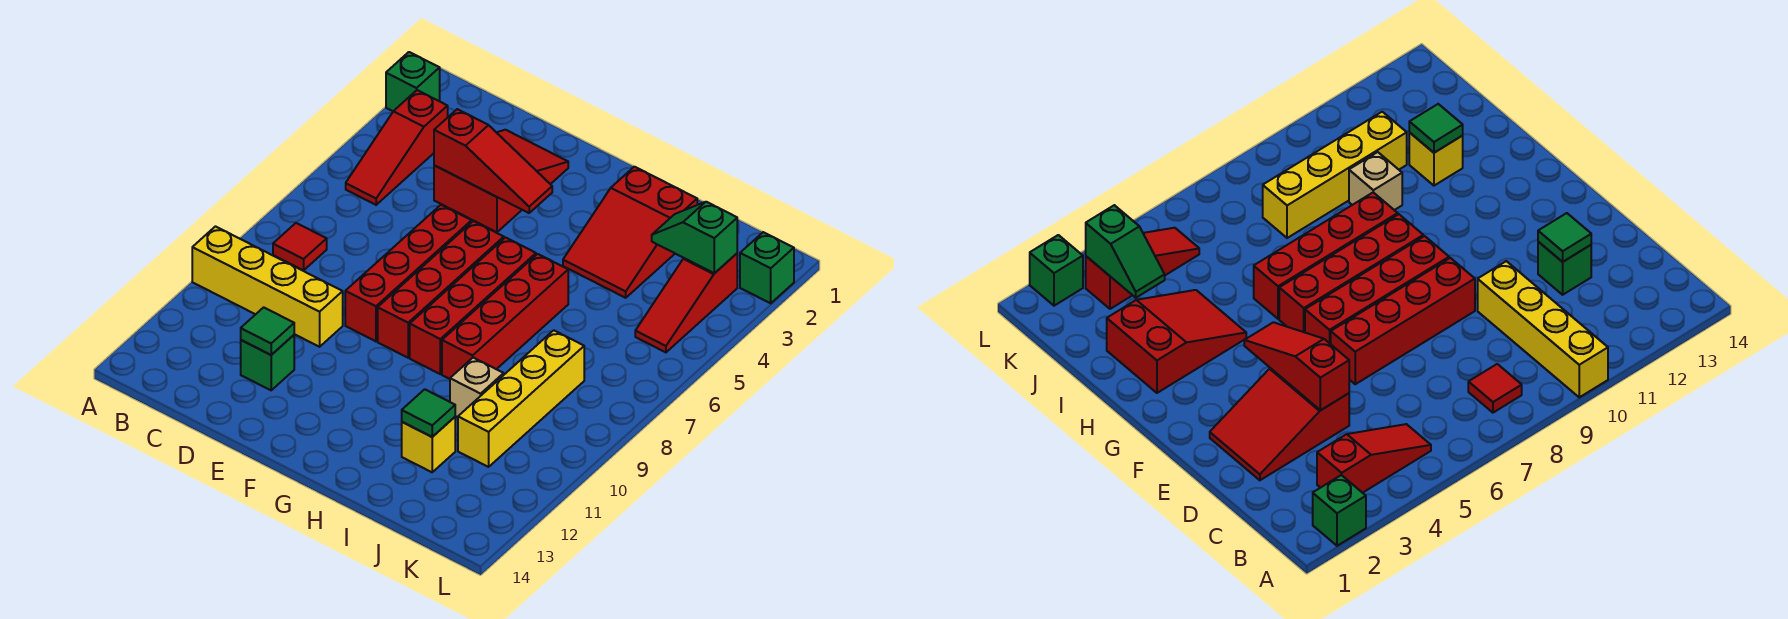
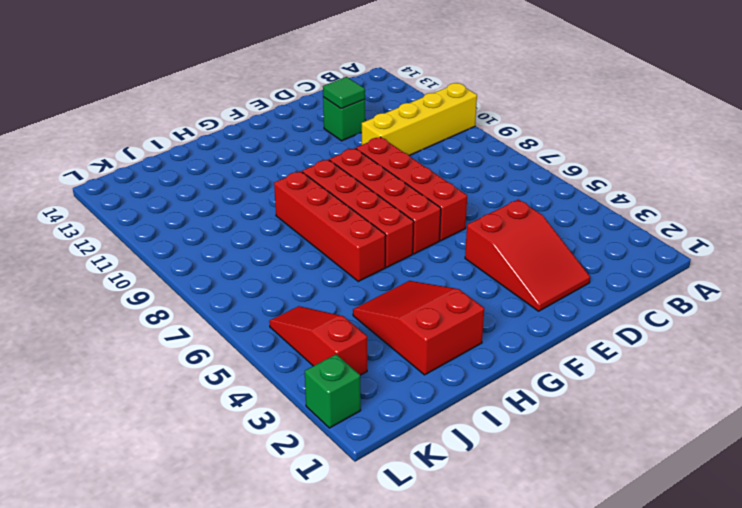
none -> green 1x1 brick [386,52,440,111]
none -> red 1x3 slope [346,90,448,205]
none -> red 1x1 tile [273,223,327,270]

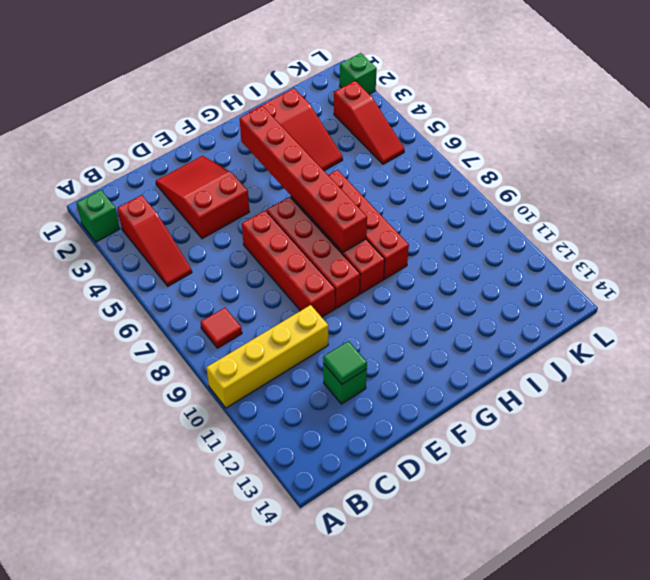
red 1x6 brick [240,106,367,252] -> none
none -> tan 1x1 brick [450,358,504,417]
none -> yellow 1x1 brick [402,417,455,472]
none -> yellow 1x4 brick [458,330,584,467]

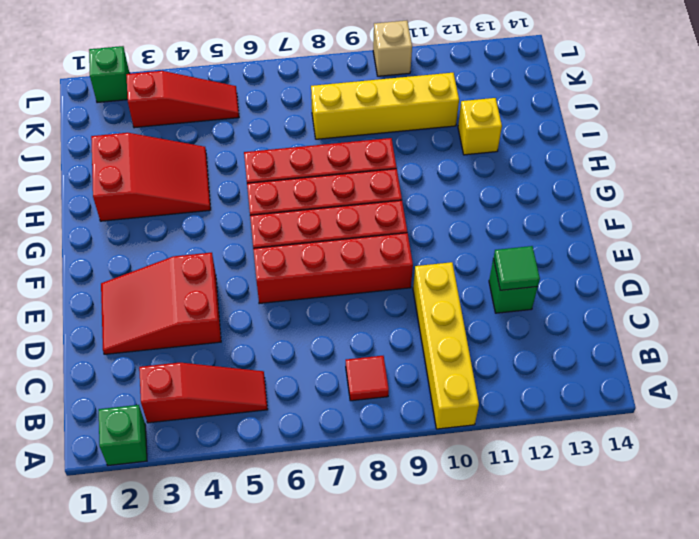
tan 1x1 brick [373,21,412,76] -> tan 1x1 brick moved to [450,358,504,417]
none -> red 1x3 slope [434,109,552,213]
none -> green 1x1 tile [402,389,455,437]
none -> green 1x2 slope [652,202,737,273]

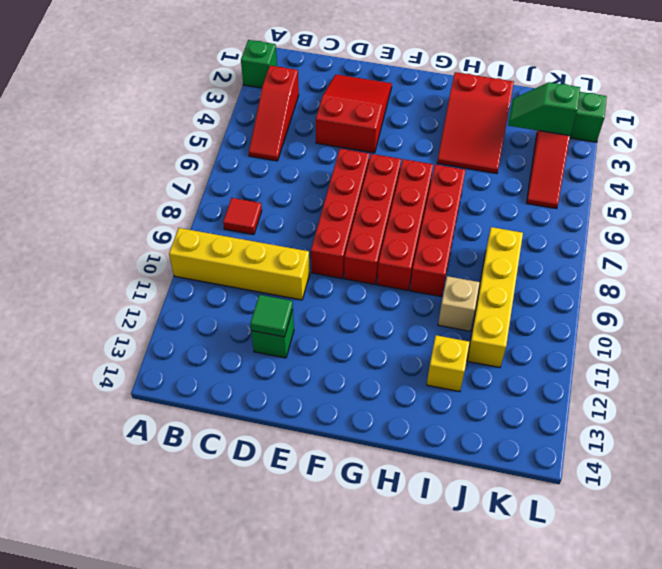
none -> red 1x3 slope [434,109,552,213]
none -> green 1x1 tile [402,389,455,437]

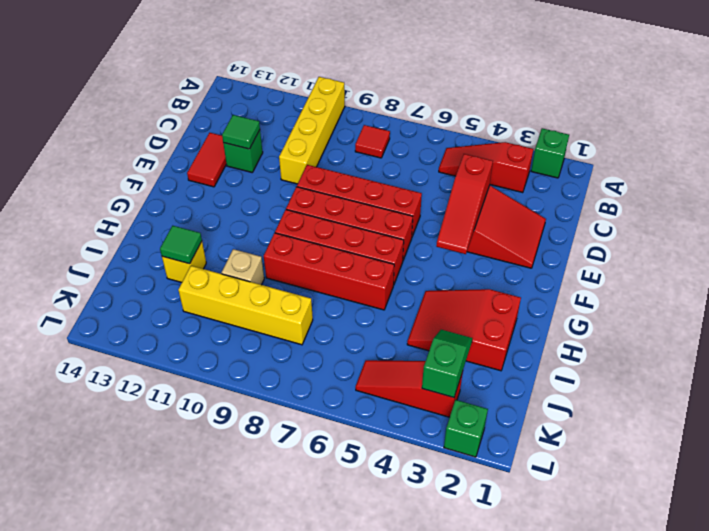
red 1x2 tile [187,133,226,187] -> none

